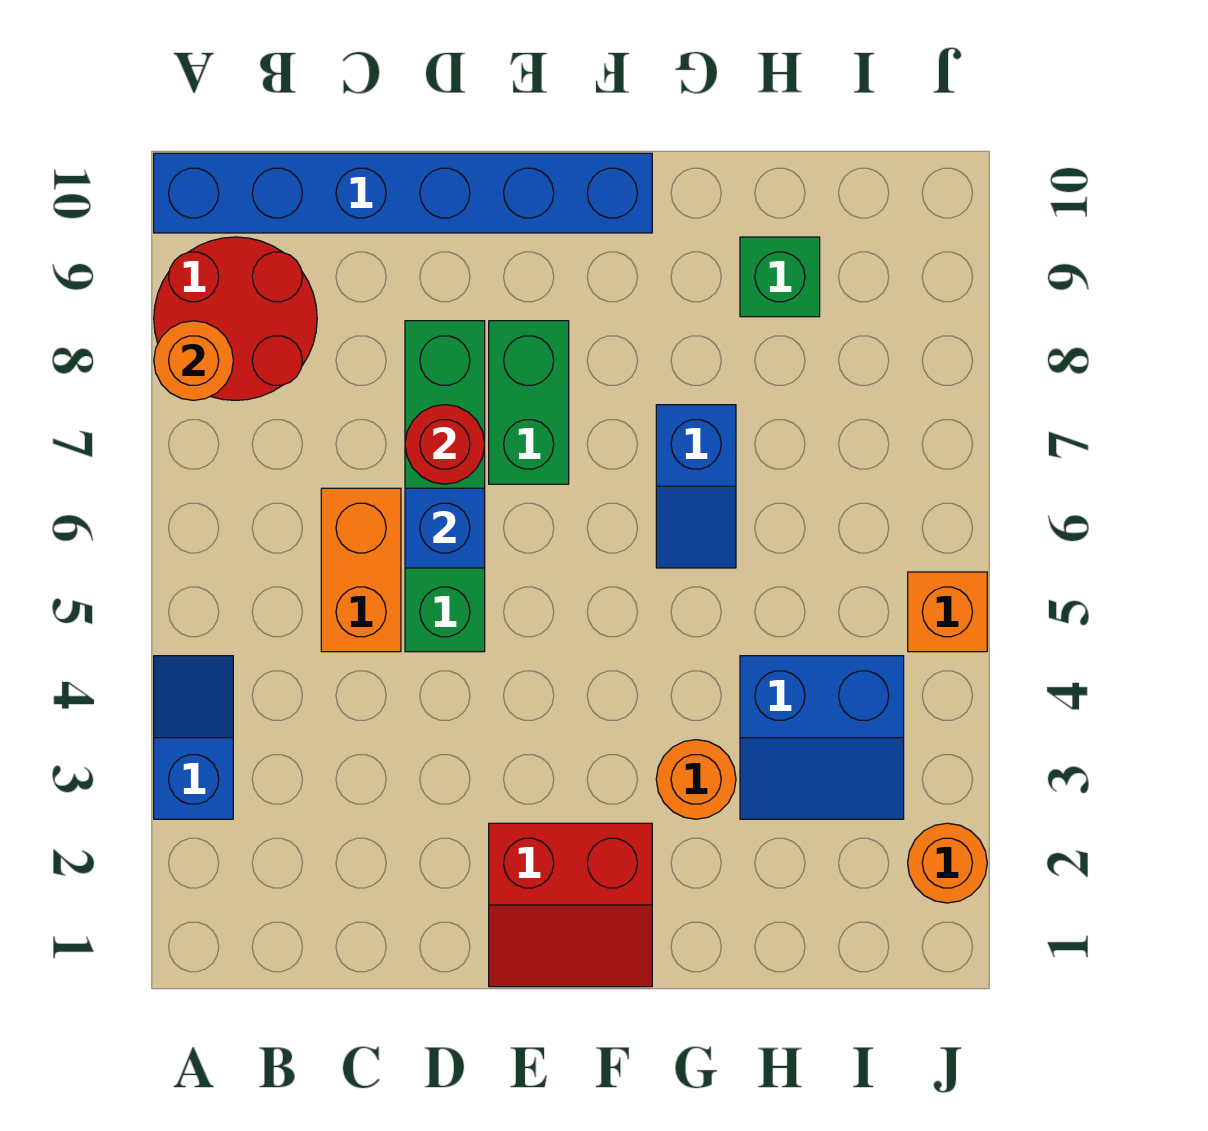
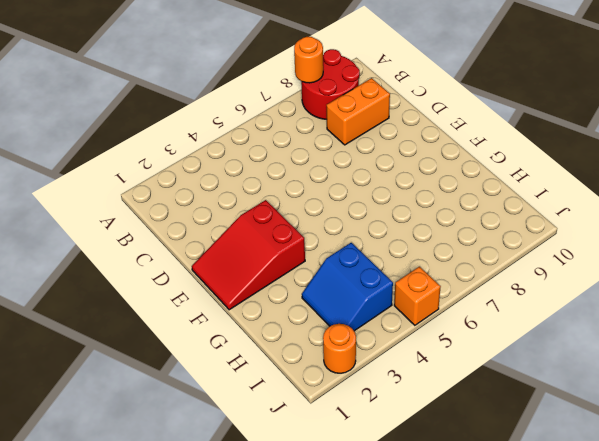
orange 1x2 brick [327,78,390,145] -> orange 1x2 brick moved to [321,488,401,652]
red 2x3 slope [192,200,305,310] -> red 2x2 slope [489,823,652,987]
none -> blue 1x2 slope [154,656,233,819]
none -> blue 1x6 brick [154,153,652,233]
none -> green 1x4 brick [405,321,485,652]

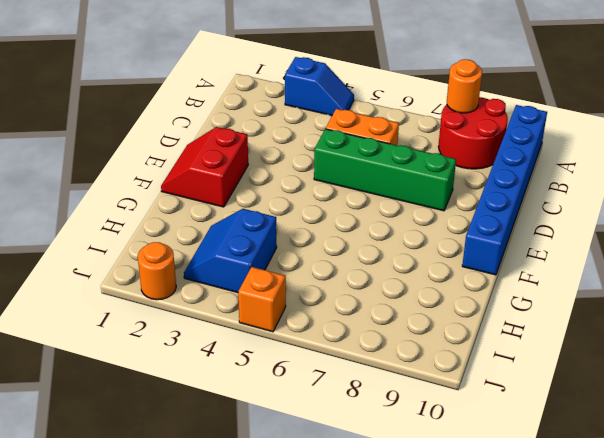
none -> green 1x2 brick [489,321,569,484]
none -> orange 1x1 round brick [656,740,736,819]
none -> blue 1x2 slope [656,405,736,568]

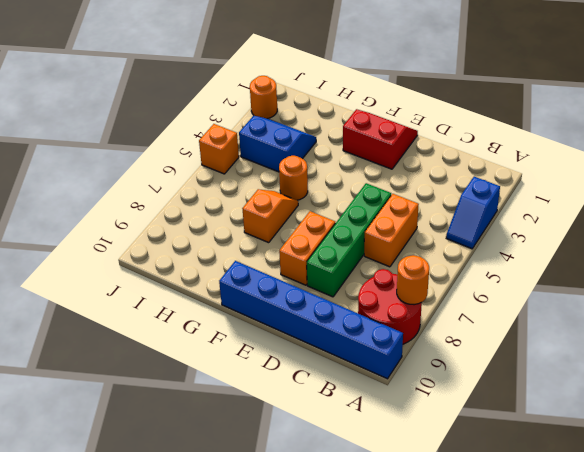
orange 1x2 brick [279,211,335,285] -> green 1x2 brick [489,321,569,484]
orange 1x1 round brick [279,156,308,200] -> orange 1x1 round brick moved to [656,740,736,819]
orange 1x2 slope [242,189,298,243] -> blue 1x2 slope [656,405,736,568]
none -> green 1x1 brick [740,237,820,317]
none -> blue 1x1 brick [405,488,485,568]
none -> red 1x1 round brick [405,405,485,484]

